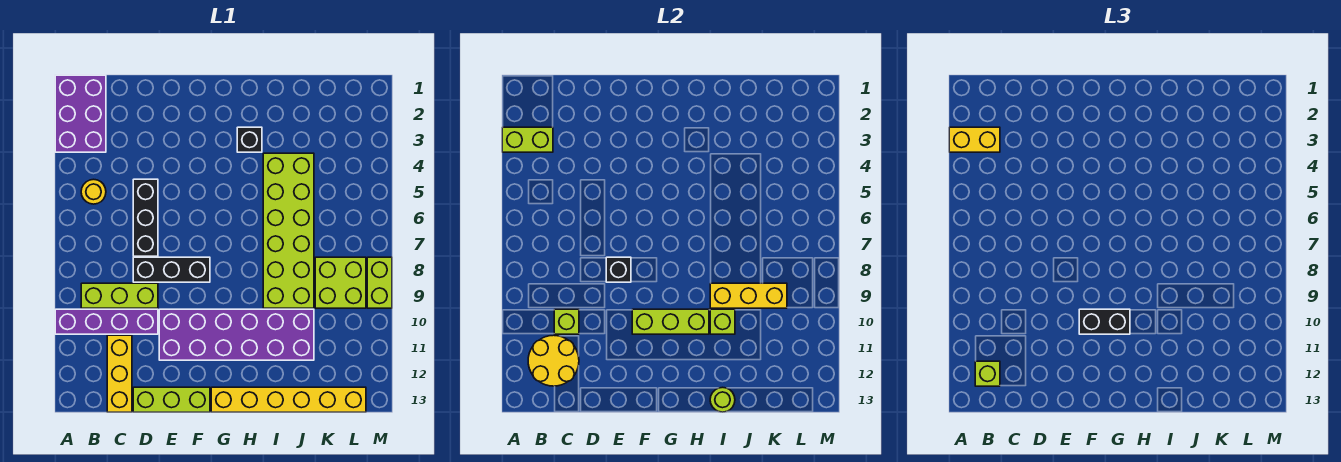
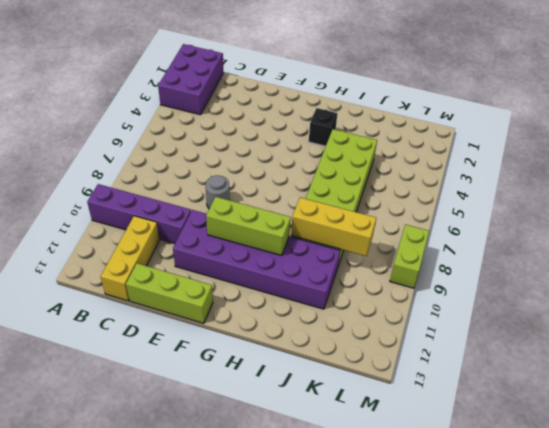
grey 1x1 round brick [205,175,230,209] -> black 1x3 brick [133,257,210,282]
none -> yellow 1x1 round brick [81,179,106,204]
none -> lime 1x3 brick [81,283,158,308]
none -> black 1x3 brick [133,179,158,256]

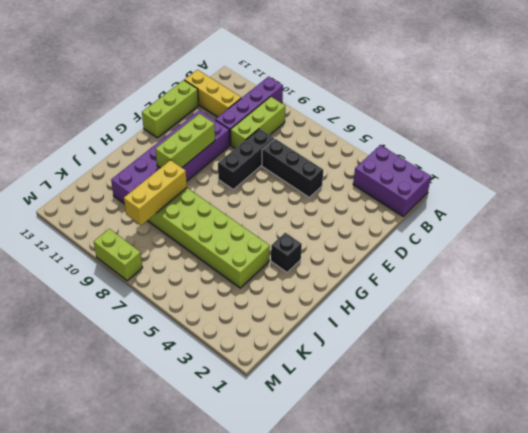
none -> yellow 1x1 round brick [81,179,106,204]
none -> yellow 1x6 brick [211,387,366,412]
none -> lime 2x2 brick [315,257,366,308]

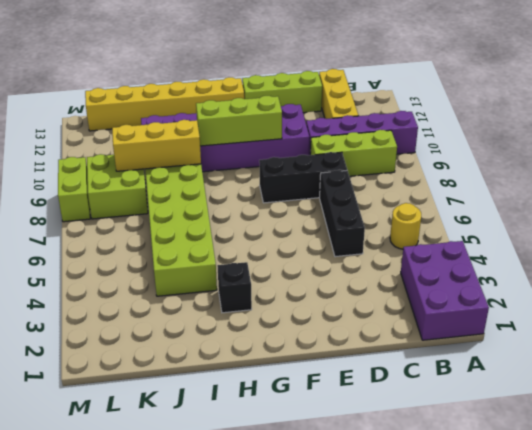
none -> lime 1x2 brick [502,127,553,152]
none -> yellow 2x2 round brick [528,335,579,386]
none -> lime 1x1 brick [554,309,579,334]

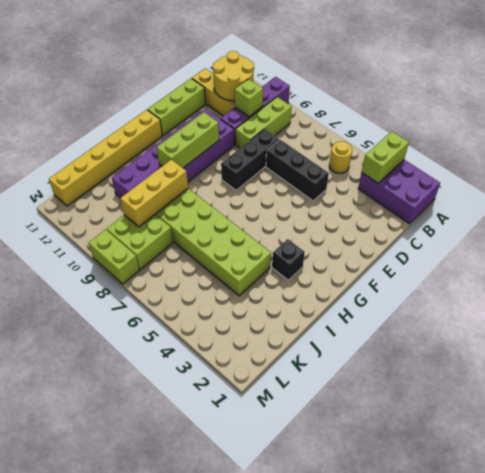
none -> black 1x1 brick [606,257,631,282]
none -> lime 1x1 brick [710,309,735,334]
none -> lime 1x1 round brick [710,387,735,412]

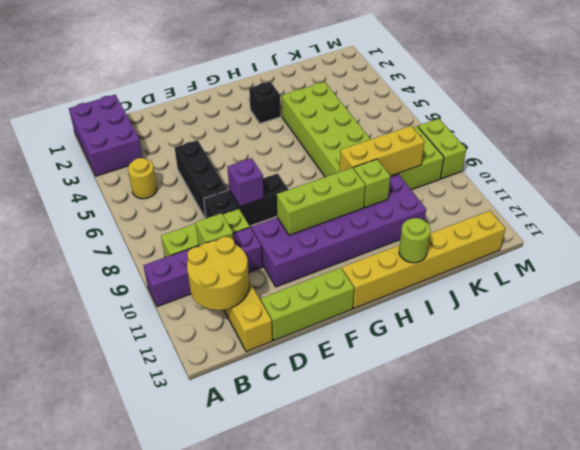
purple 1x1 brick [227,158,264,207] -> black 1x1 brick [606,257,631,282]
none -> lime 1x2 brick [502,127,553,152]
none -> yellow 1x2 brick [949,127,1000,152]
none -> lime 1x1 brick [975,361,1000,386]

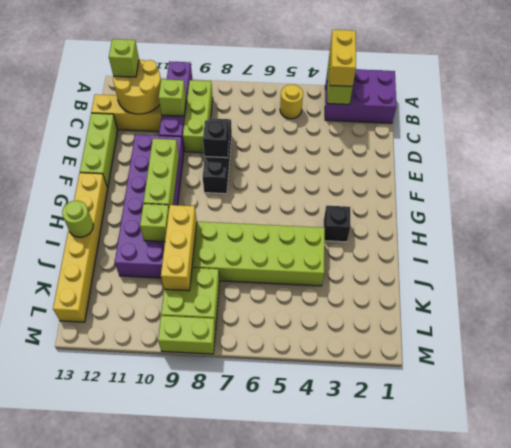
none -> black 1x3 brick [133,179,158,256]
none -> black 1x2 brick [1079,309,1130,334]

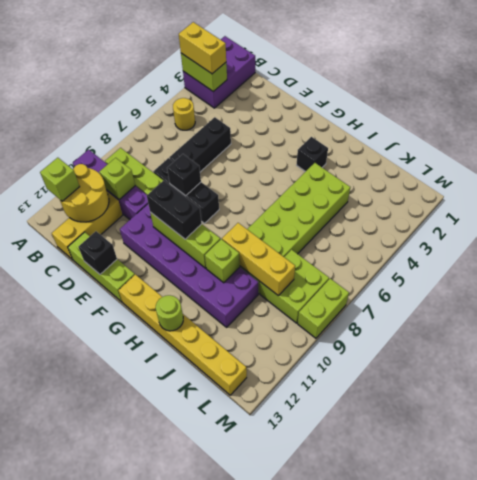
black 1x1 brick [79,231,117,274] -> none

